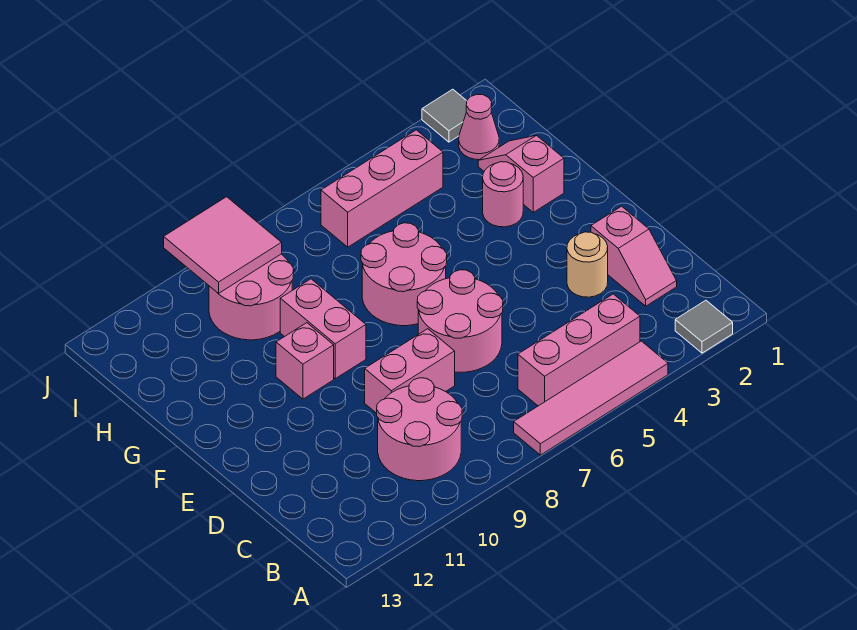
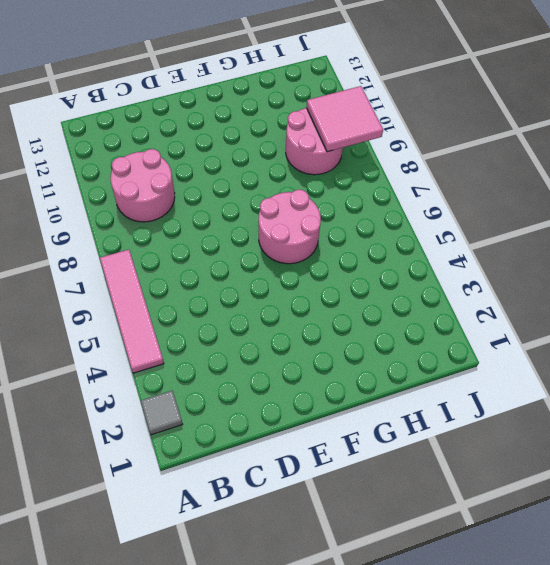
none -> pink 1x3 brick [518,294,640,406]
none -> pink 1x2 slope [591,206,677,306]
none -> tan 1x1 round brick [567,232,608,297]

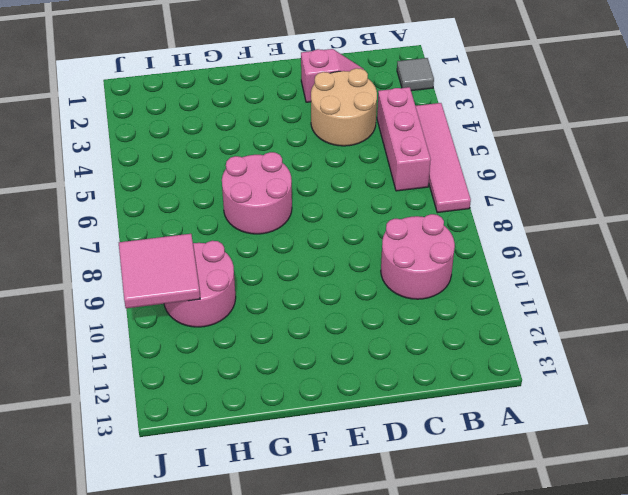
tan 2x2 round brick [311,68,377,146] -> tan 1x1 round brick [567,232,608,297]
none -> pink 2x2 round brick [417,270,503,372]
none -> pink 1x2 brick [365,329,455,413]
none -> pink 1x2 brick [280,279,366,379]

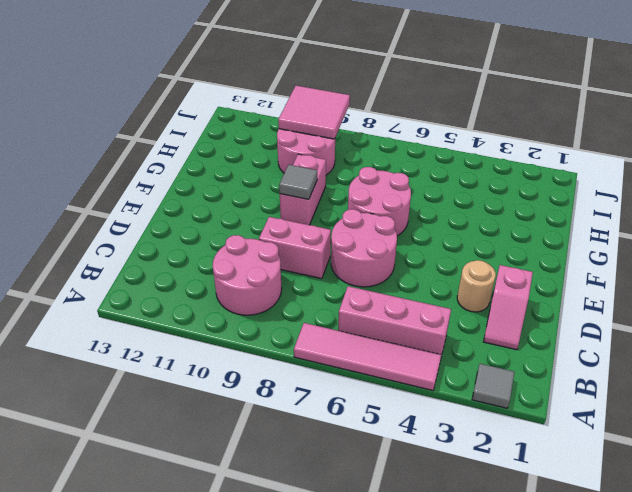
grey 1x1 tile [279,165,317,199] -> grey 1x1 tile moved to [422,89,467,142]
none -> pink 1x1 brick [276,323,334,399]
none -> pink 1x2 slope [478,135,564,212]
none -> pink 1x1 round brick [483,162,523,227]

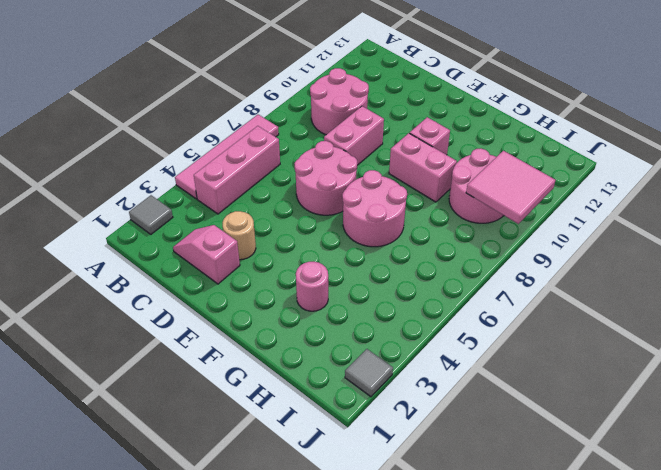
none -> pink 1x2 slope [478,135,564,212]
none -> pink 1x1 cone [459,94,499,160]
none -> pink 1x3 brick [321,130,443,247]

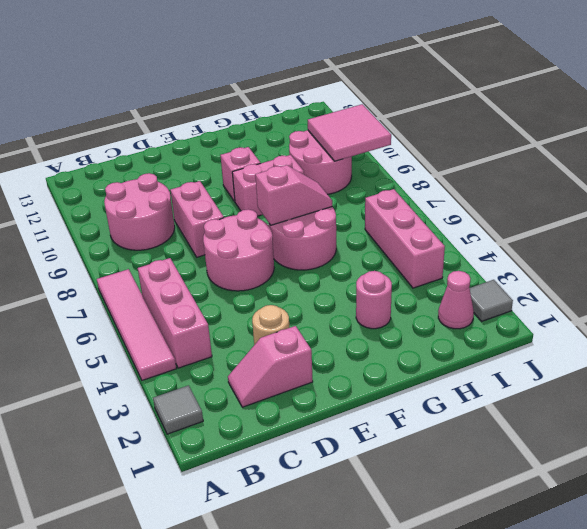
pink 1x2 slope [255,165,332,225] -> pink 1x2 slope moved to [478,135,564,212]

